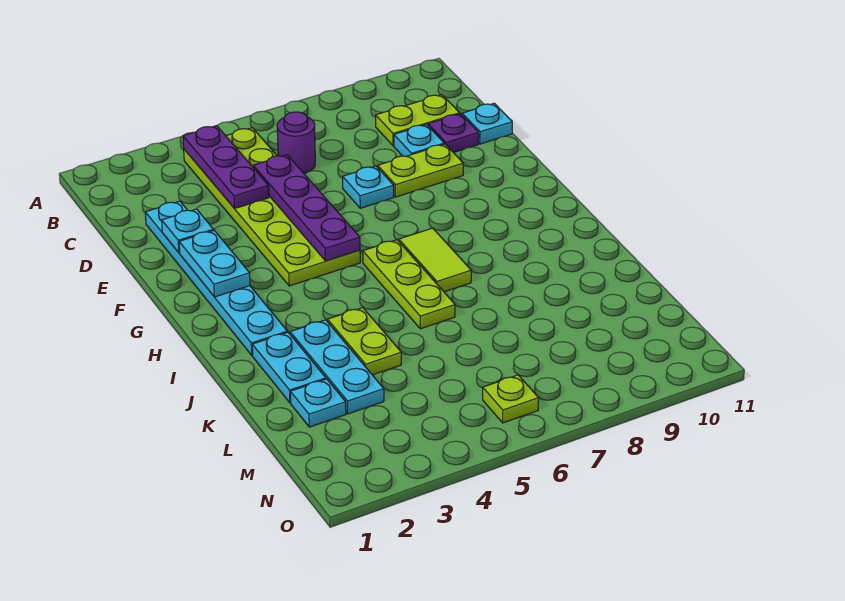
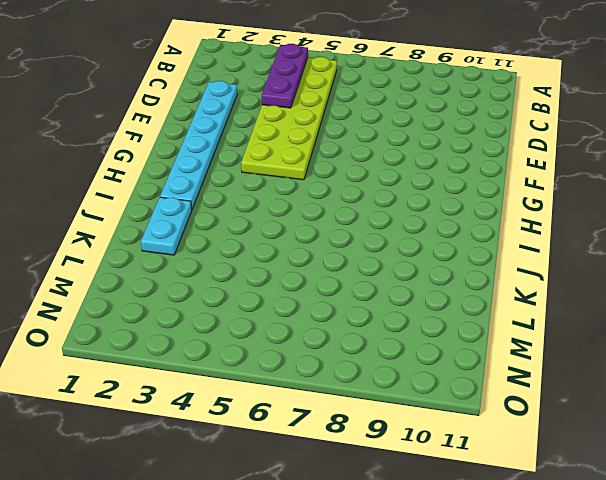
none -> purple 1x1 round brick [277,112,315,173]
none -> lime 1x2 plate [376,95,460,146]
none -> cyan 1x1 plate [394,124,444,156]

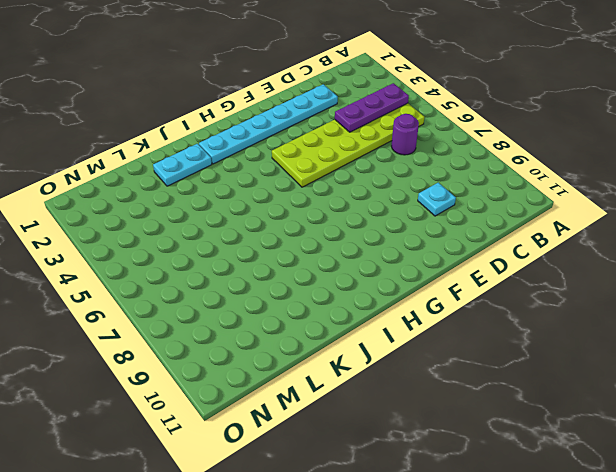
none -> lime 1x2 plate [376,95,460,146]
none -> purple 1x1 plate [428,114,479,153]
none -> cyan 1x1 plate [462,103,512,144]

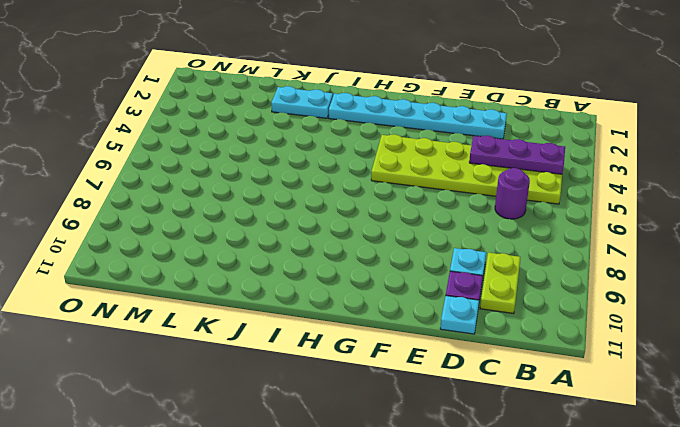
none -> cyan 1x1 plate [343,166,394,208]
none -> lime 1x2 plate [377,144,463,197]
none -> lime 1x3 plate [363,240,455,329]

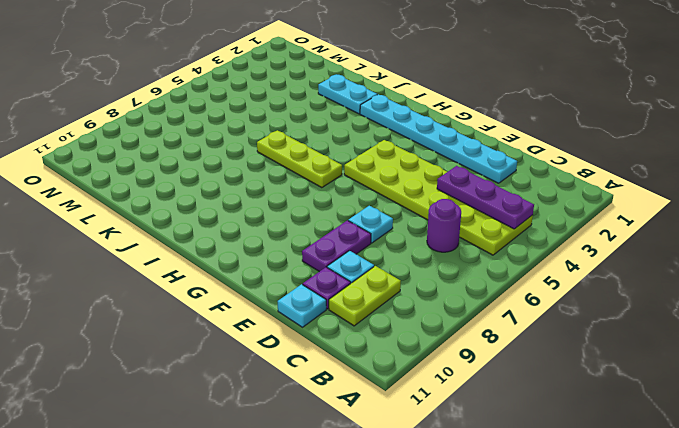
purple 1x2 plate [302,220,371,272] -> lime 1x2 plate [377,144,463,197]
none -> lime 1x2 tile [399,228,471,292]
none -> cyan 1x3 plate [290,320,384,414]
none -> lime 1x2 plate [328,308,401,375]

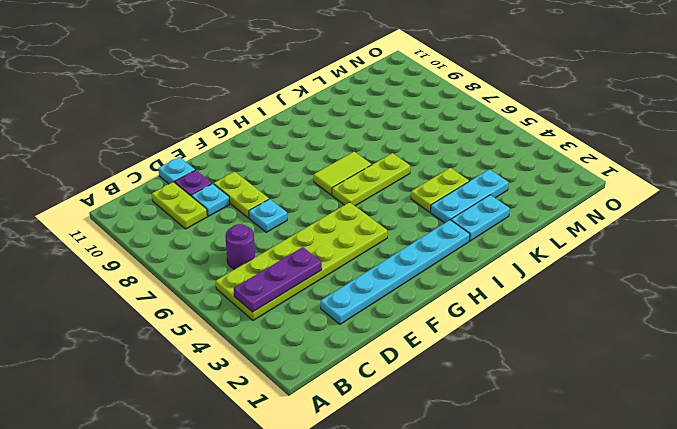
none -> cyan 1x1 plate [290,379,346,427]
none -> lime 1x1 plate [483,375,539,423]
none -> purple 1x4 plate [253,155,360,261]

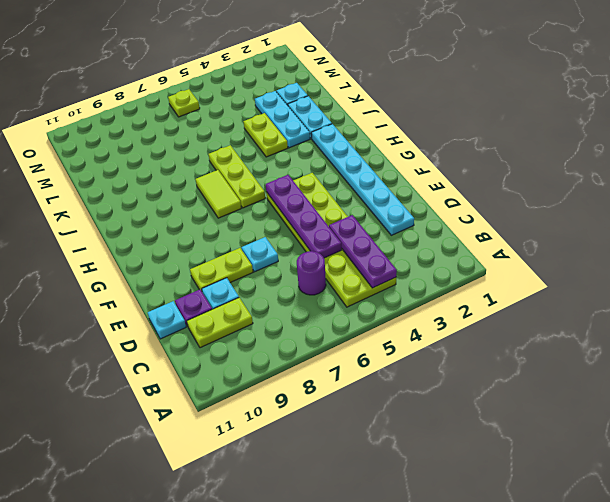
none -> cyan 1x1 plate [162,209,214,253]
none -> cyan 1x2 plate [179,231,250,297]

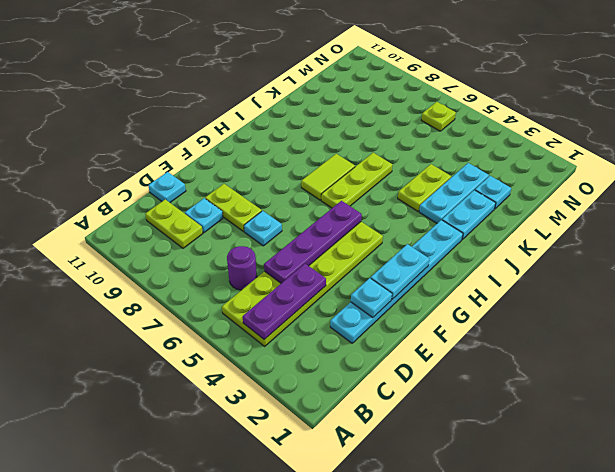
none -> purple 1x1 plate [428,114,479,153]

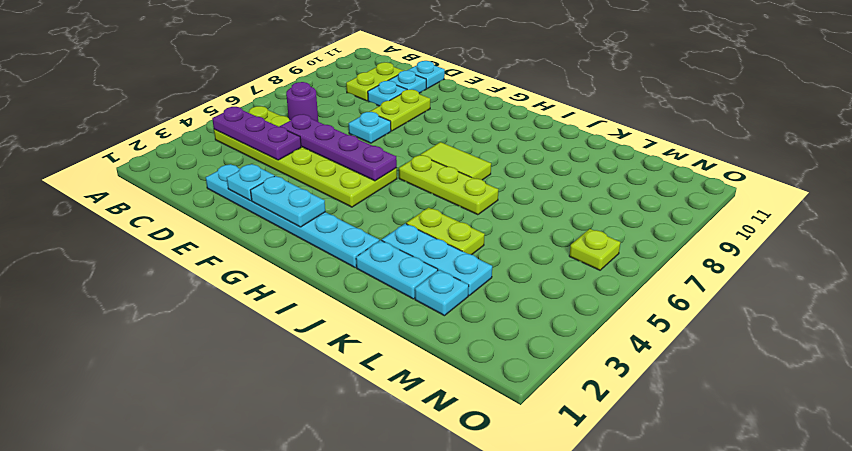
cyan 1x1 plate [388,71,426,93] -> purple 1x1 plate [428,114,479,153]

